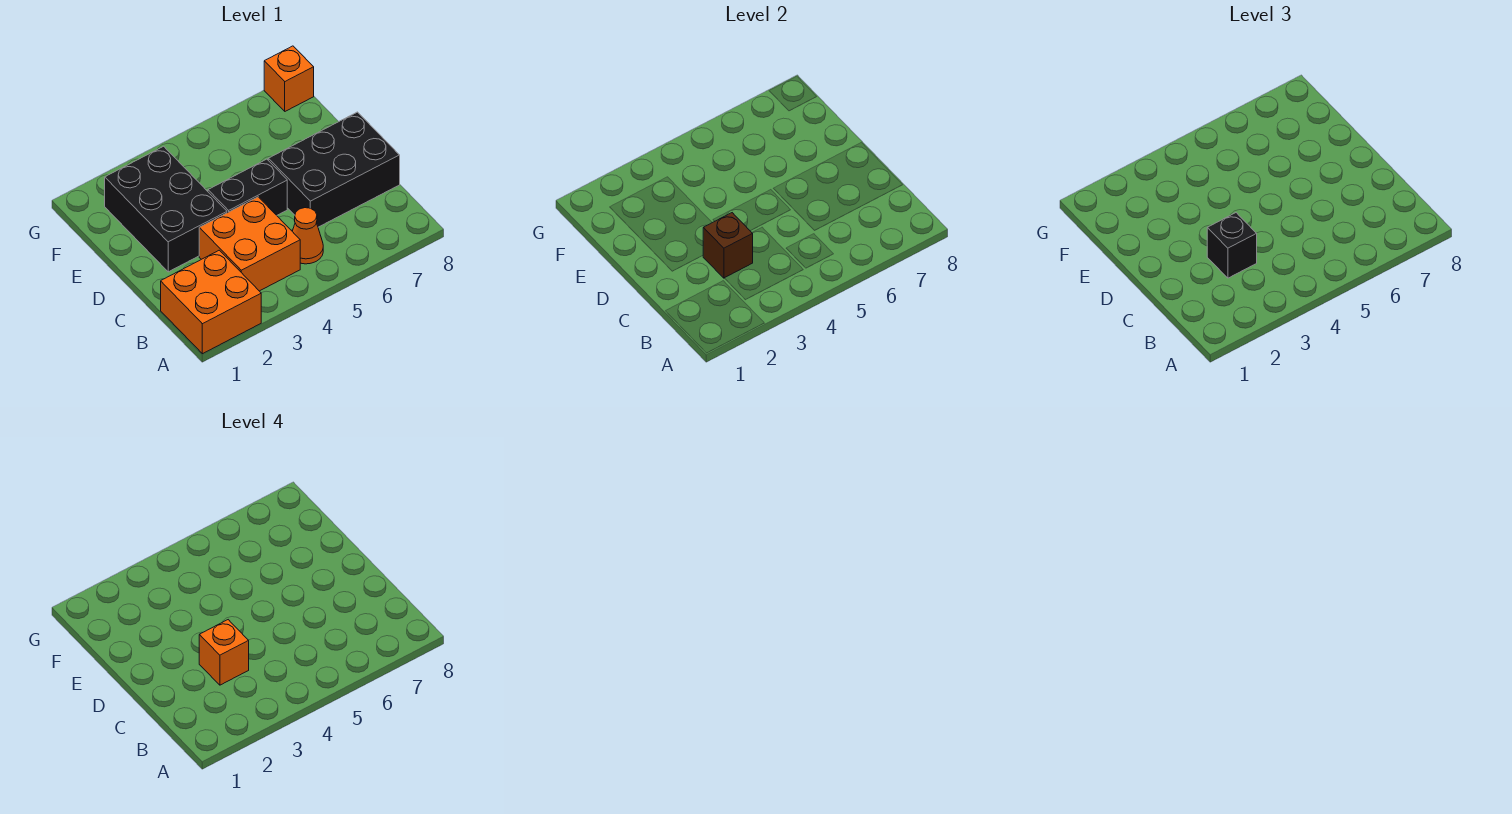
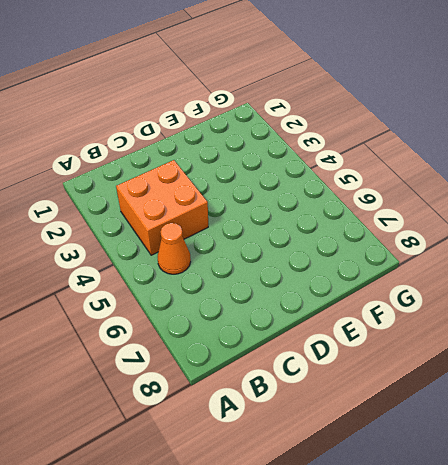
none -> orange 2x2 brick [161,250,261,354]
none -> black 2x3 brick [268,112,400,227]

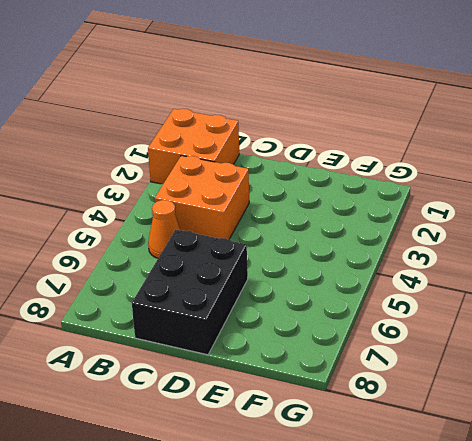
none -> black 2x3 brick [105,146,227,272]
none -> black 1x2 brick [208,159,287,215]

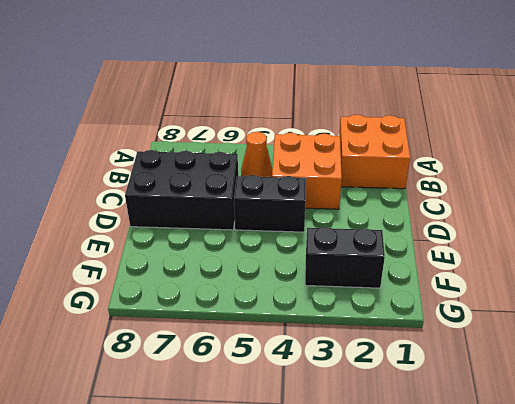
black 1x2 brick [305,227,385,288] -> black 2x3 brick [105,146,227,272]
none -> orange 1x1 brick [264,46,314,111]
none -> brown 1x1 brick [703,213,753,278]

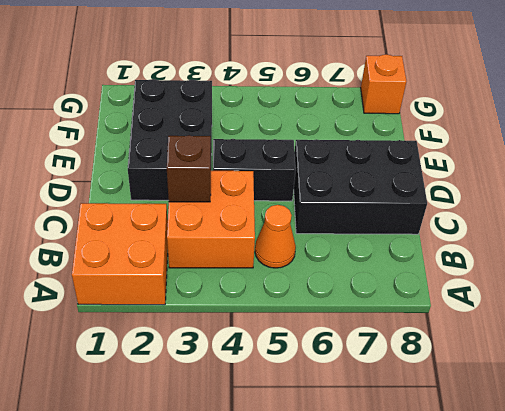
none -> black 1x1 brick [1207,213,1257,278]
none -> orange 1x1 brick [199,620,249,685]

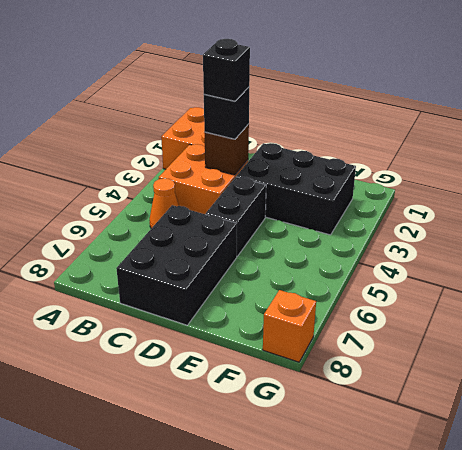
black 1x1 brick [203,39,250,101] -> orange 1x1 brick [199,620,249,685]

